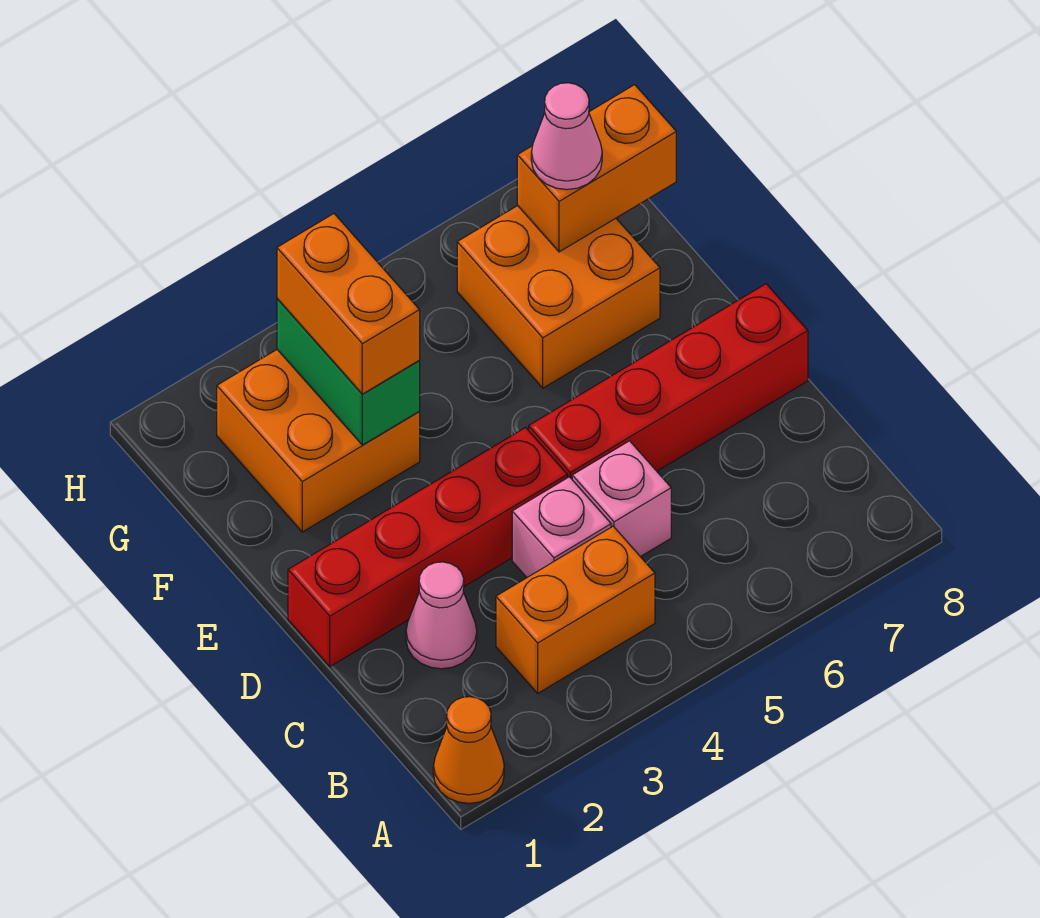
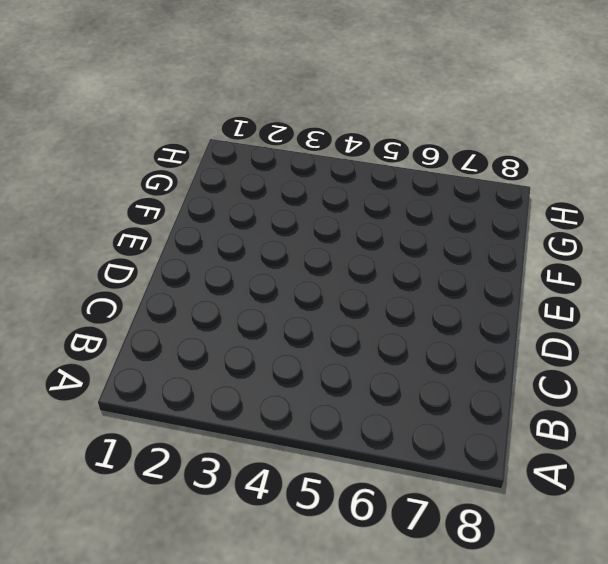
none -> orange 1x1 cone [433,697,504,803]
none -> orange 1x2 brick [496,526,655,693]
none -> pink 1x1 cone [406,562,477,669]

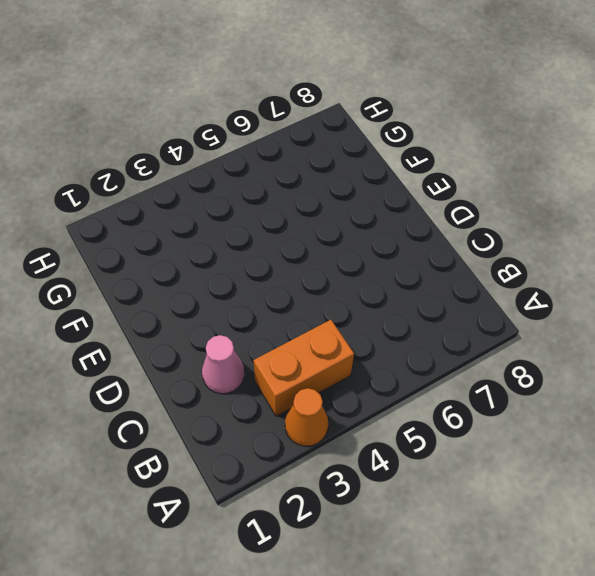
orange 1x1 cone [285,388,328,446] -> orange 1x1 cone moved to [433,697,504,803]
none -> pink 1x1 brick [512,477,611,578]
none -> pink 1x1 brick [572,441,671,557]
none -> red 1x4 brick [288,428,567,667]

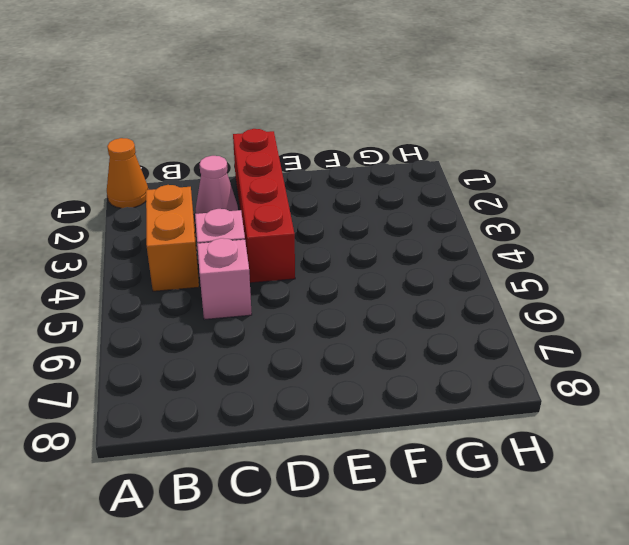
none -> red 1x4 brick [529,284,808,479]
none -> orange 2x2 brick [217,350,420,532]
none -> orange 2x2 brick [457,206,660,388]

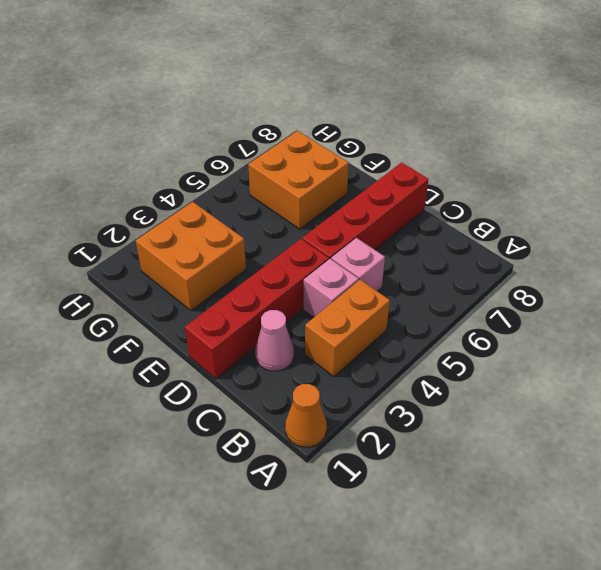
none -> green 1x2 brick [277,299,420,445]
none -> orange 1x2 brick [517,85,676,252]
none -> orange 1x2 brick [277,214,420,394]

